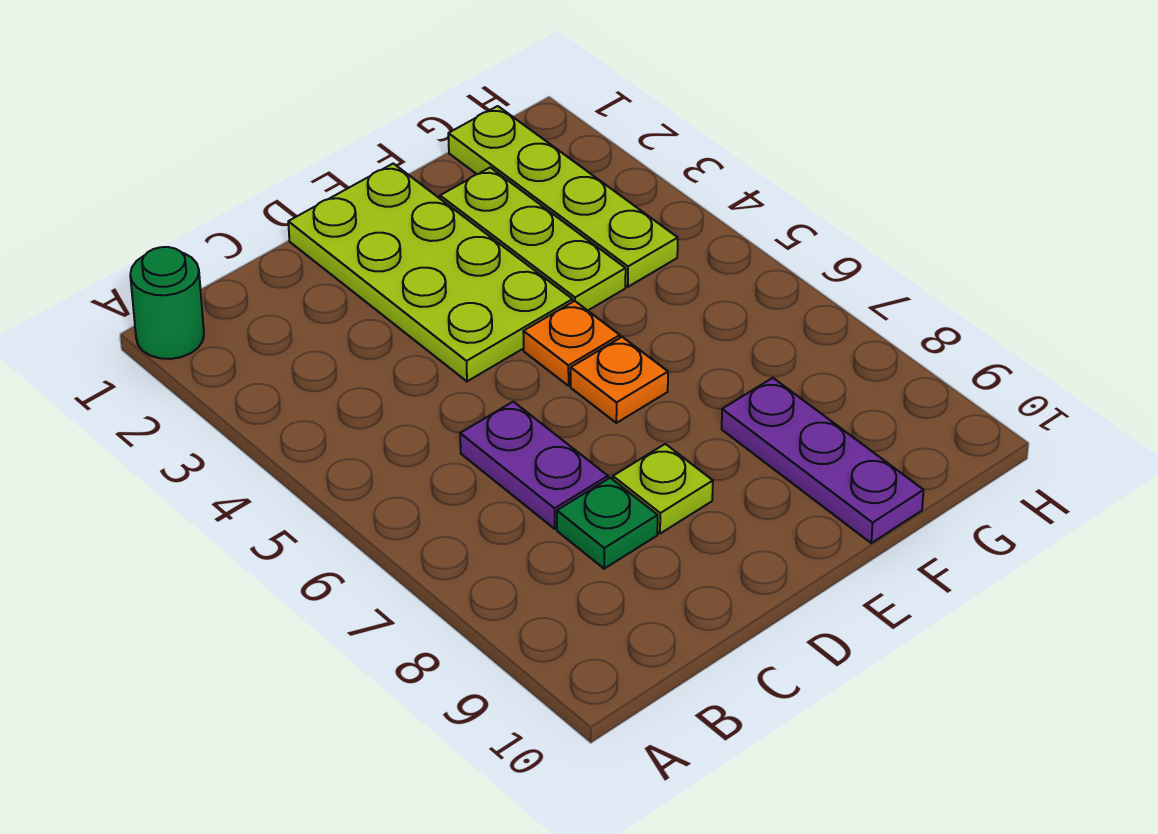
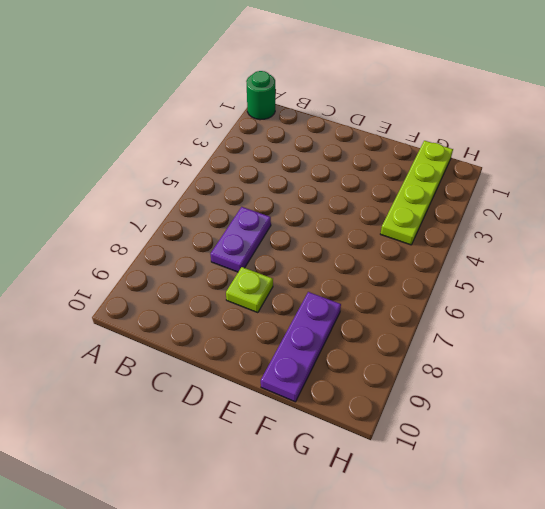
none -> green 1x1 plate [557,478,658,569]
none -> lime 2x4 plate [288,164,573,381]

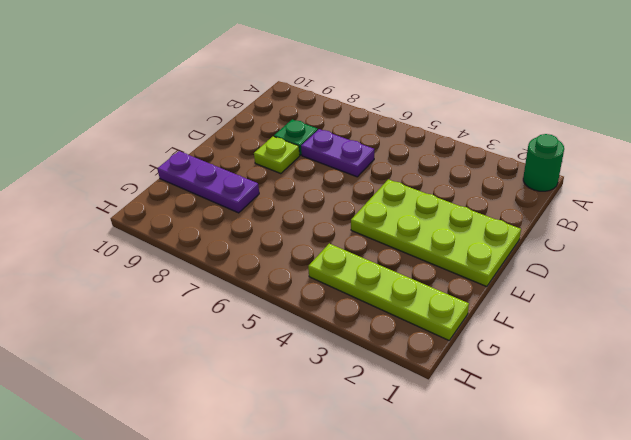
none -> orange 1x1 plate [523,301,620,386]
none -> orange 1x1 plate [571,337,668,423]

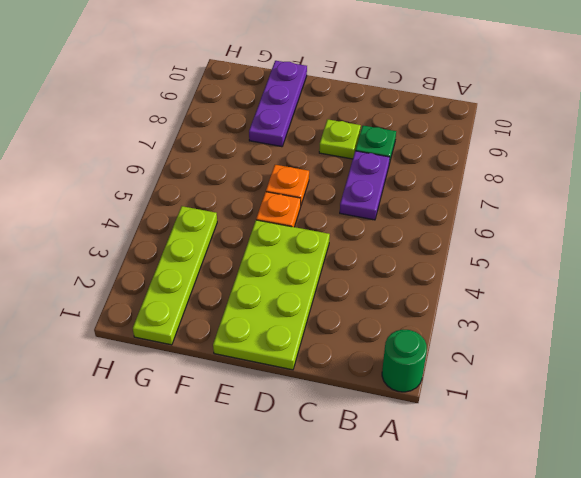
none -> lime 1x3 plate [440,168,626,310]

